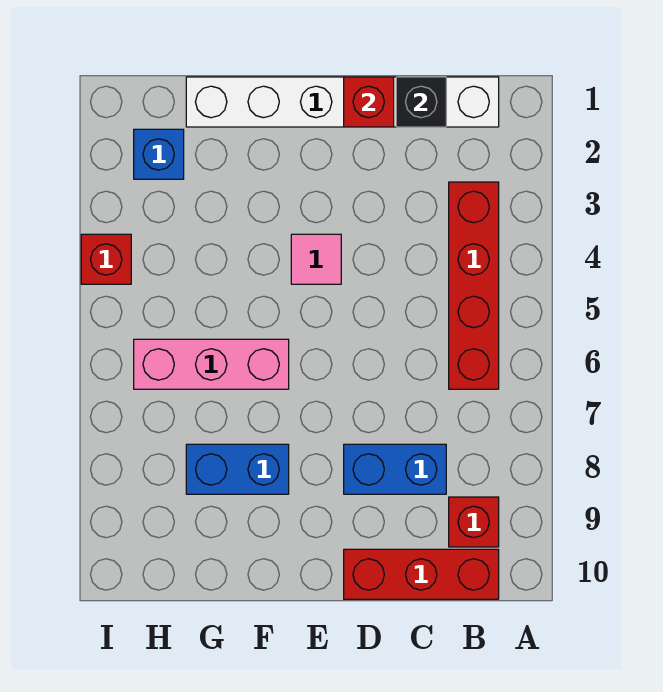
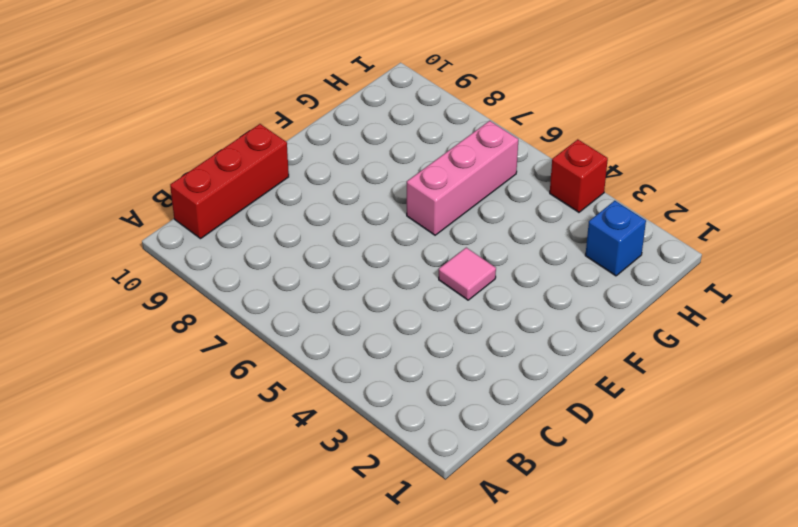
none -> white 1x6 brick [186,77,499,127]
none -> red 1x4 brick [449,182,499,389]
none -> red 1x1 brick [449,497,499,547]

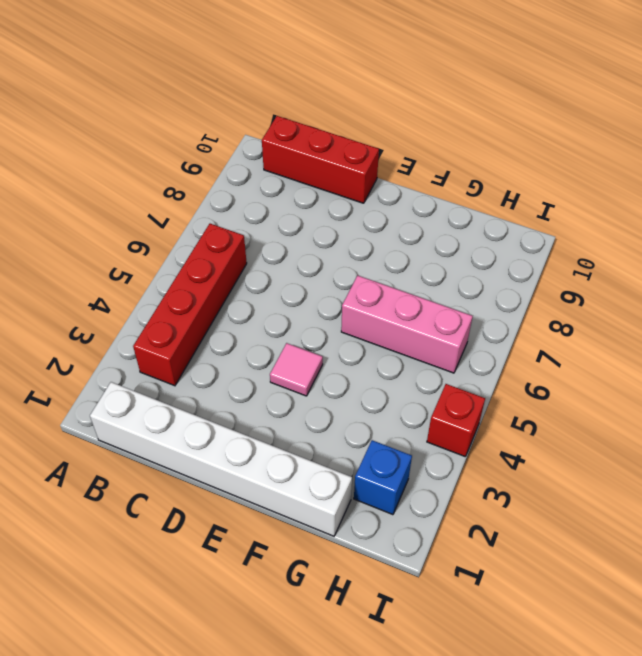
none -> red 1x1 brick [449,497,499,547]
none -> blue 1x2 brick [344,444,446,494]
none -> blue 1x2 brick [186,444,289,494]

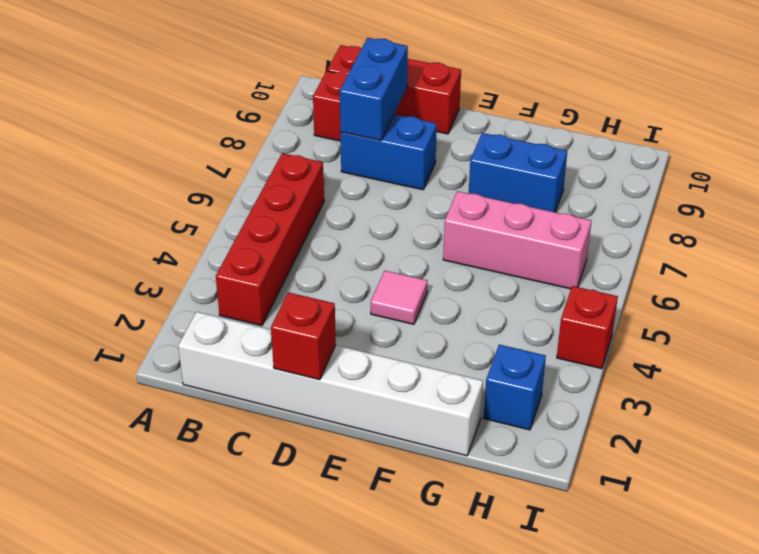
blue 1x2 brick [340,38,408,141] -> none
none -> black 1x1 brick [396,77,446,127]

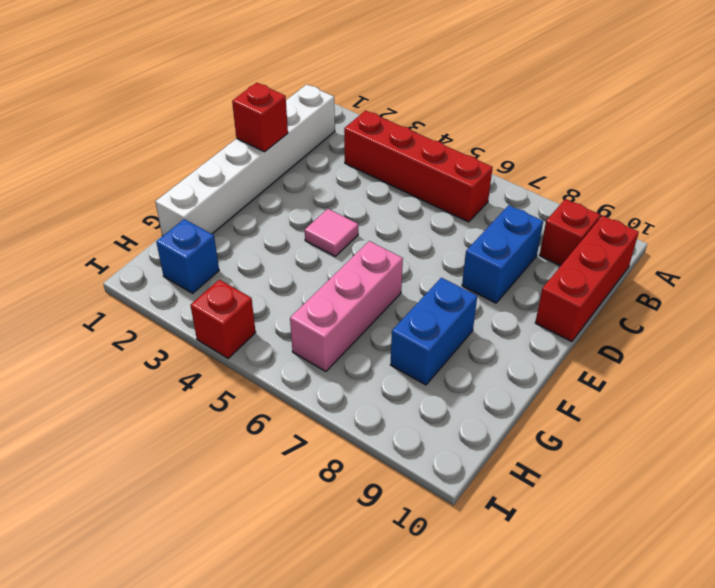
none -> black 1x1 brick [396,77,446,127]

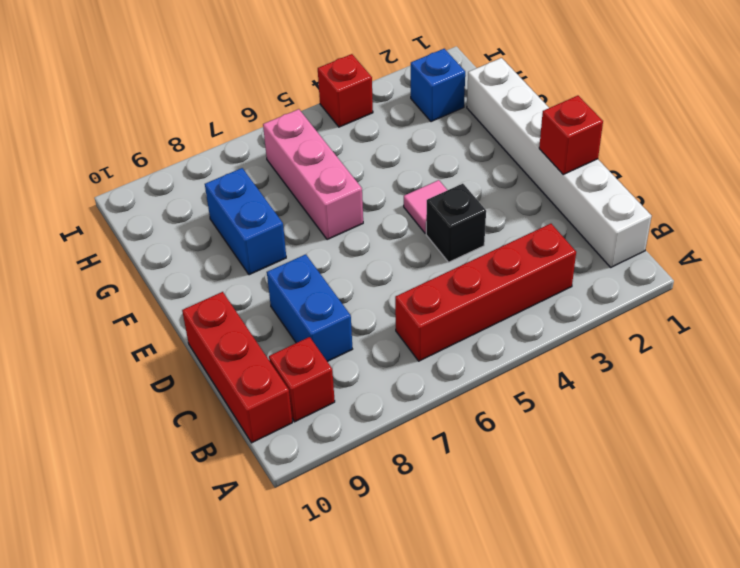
black 1x1 brick [426,184,486,262] -> black 1x1 brick moved to [396,77,446,127]

